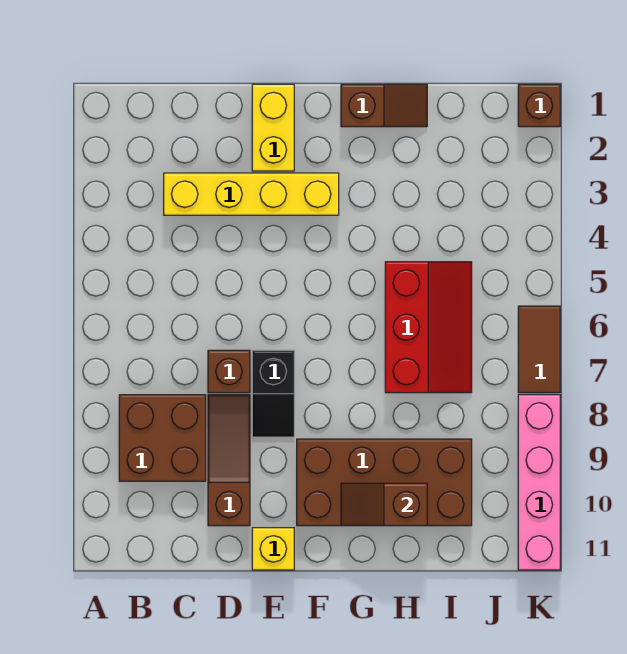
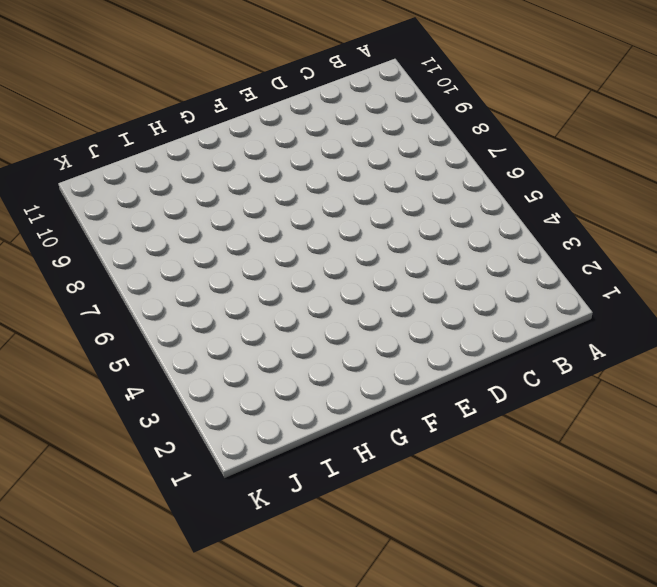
none -> brown 2x2 brick [119,395,206,481]
none -> yellow 1x4 brick [164,173,339,215]
none -> brown 1x1 brick [208,350,250,393]

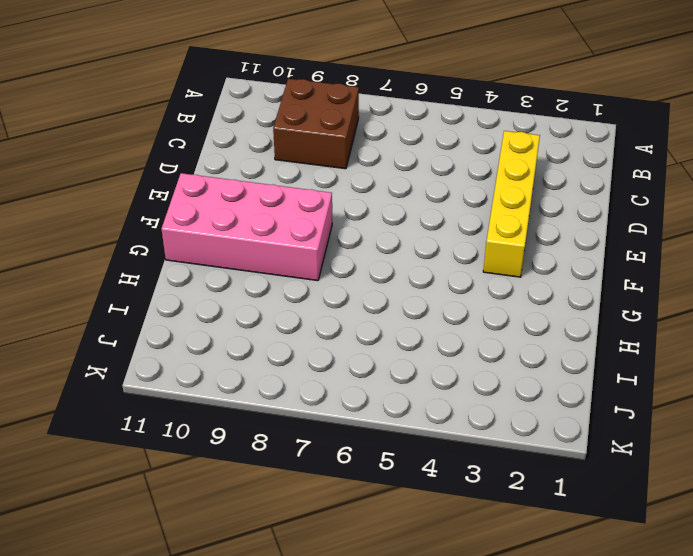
pink 2x4 brick [162,173,332,281] -> brown 2x4 brick [297,439,472,526]
none -> brown 1x1 brick [208,350,250,393]
none -> brown 1x3 slope [208,395,250,526]
none -> yellow 1x2 brick [252,84,294,171]

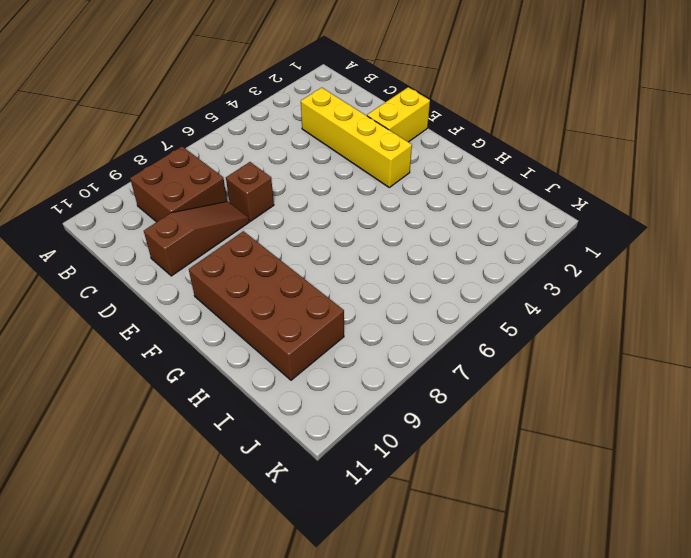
none -> black 1x2 slope [252,350,294,437]
none -> yellow 1x1 brick [252,528,294,570]
none -> brown 1x2 slope [341,84,427,127]

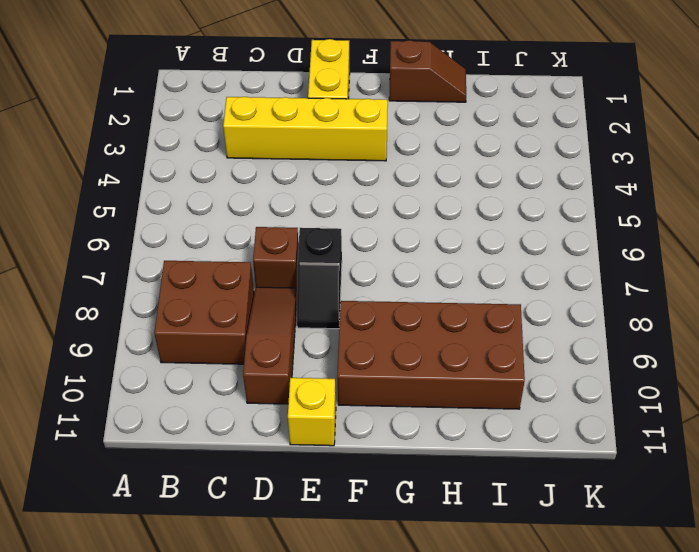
none -> red 2x3 slope [385,262,472,393]
none -> brown 1x1 brick [518,84,560,127]
none -> brown 1x2 tile [518,306,560,393]

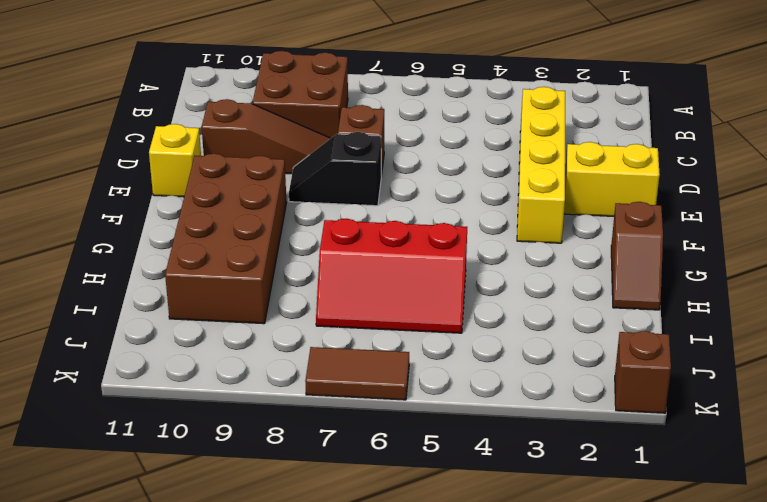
none -> pink 1x4 brick [518,395,560,570]
none -> brown 1x2 slope [341,483,427,526]

